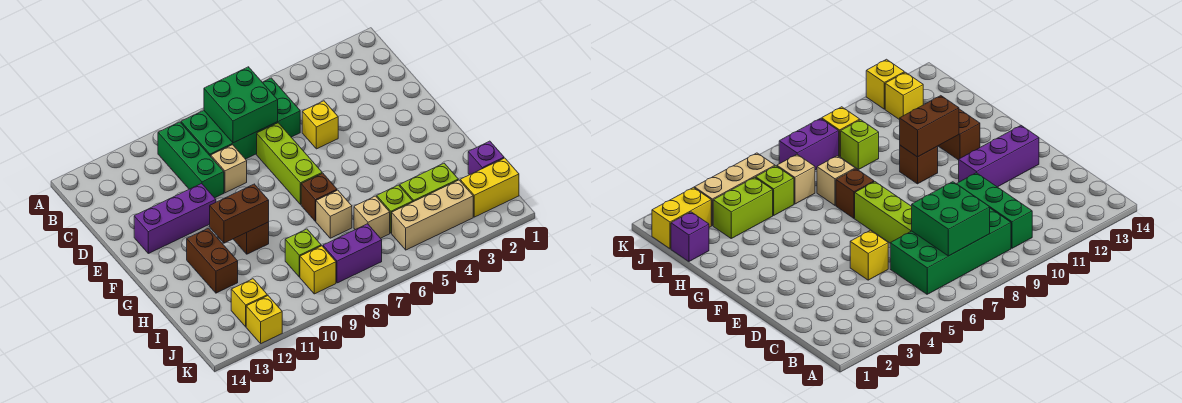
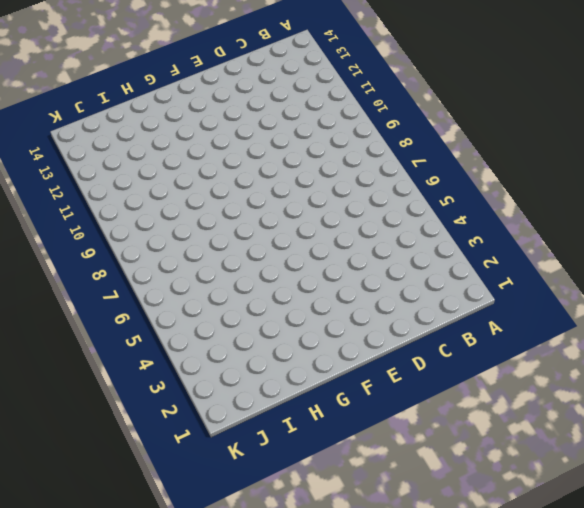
none -> green 2x4 brick [181,78,300,159]
none -> green 1x3 brick [158,122,224,198]
none -> yellow 1x1 brick [302,101,338,149]

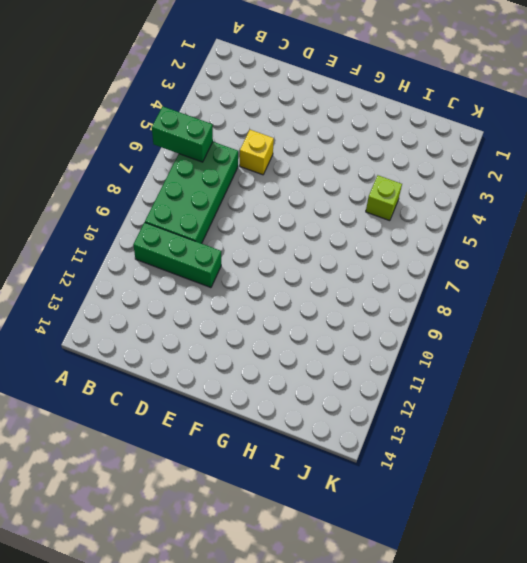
green 1x2 brick [152,106,213,162] -> none
none -> lime 1x3 brick [257,123,322,205]
none -> tan 1x1 brick [211,145,247,193]
none -> purple 1x3 brick [134,184,216,253]

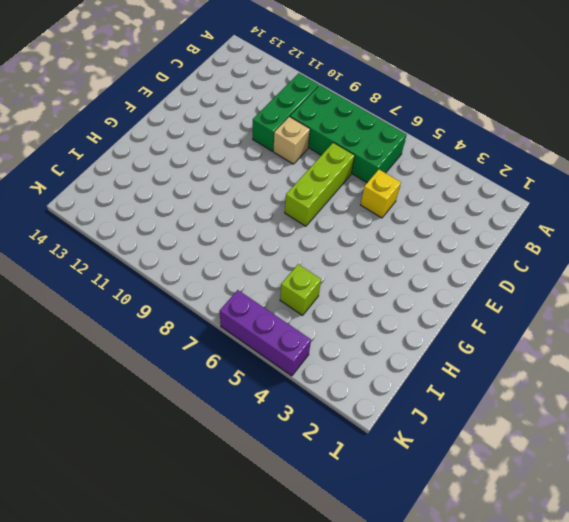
purple 1x3 brick [220,290,311,376] -> purple 1x3 brick moved to [134,184,216,253]
none -> brown 1x1 brick [301,173,337,221]
none -> brown 1x1 brick [233,222,269,254]
none -> brown 1x2 brick [187,228,238,293]

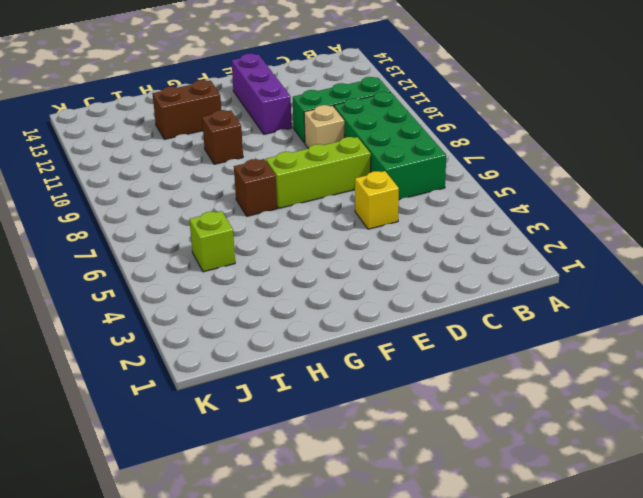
none -> tan 1x1 brick [316,190,352,238]
none -> purple 1x1 brick [468,141,504,175]
none -> lime 1x2 brick [400,163,458,202]

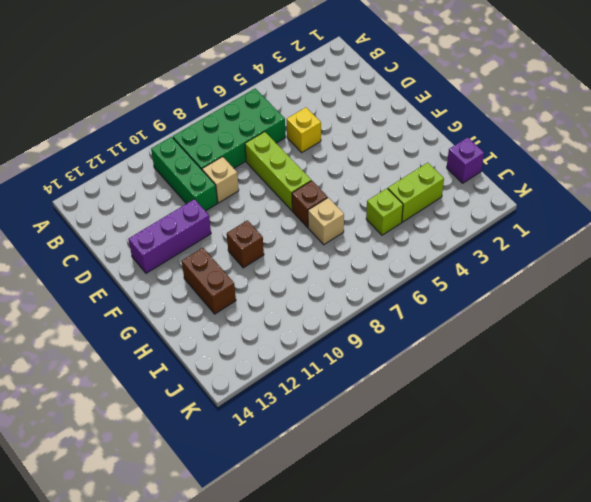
none -> tan 1x1 brick [354,196,390,238]
none -> lime 1x1 brick [285,229,321,277]
none -> yellow 1x2 brick [460,158,519,217]

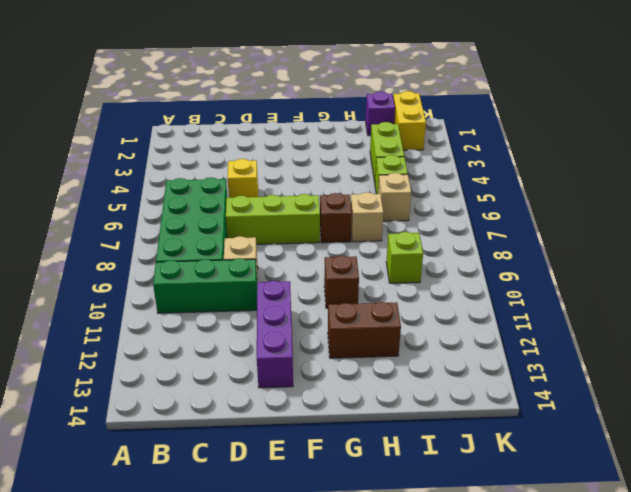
none -> tan 1x3 brick [392,180,473,250]
none -> purple 1x2 brick [323,224,382,283]
none -> yellow 1x1 brick [300,246,336,294]

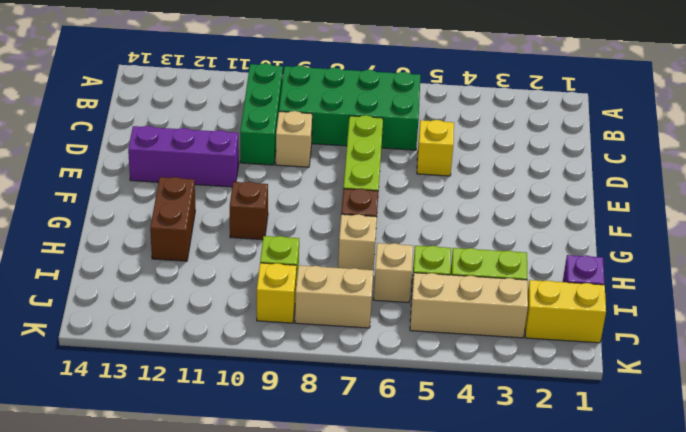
tan 1x2 brick [295,265,373,328] -> purple 1x2 brick [323,224,382,283]
none -> yellow 1x1 brick [231,279,267,327]
none -> yellow 1x1 brick [246,296,282,343]
none -> green 2x2 brick [204,67,278,143]

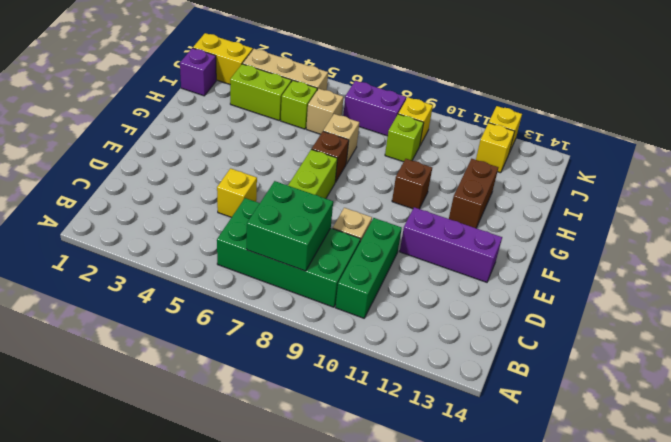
none -> brown 1x2 brick [210,184,269,243]

